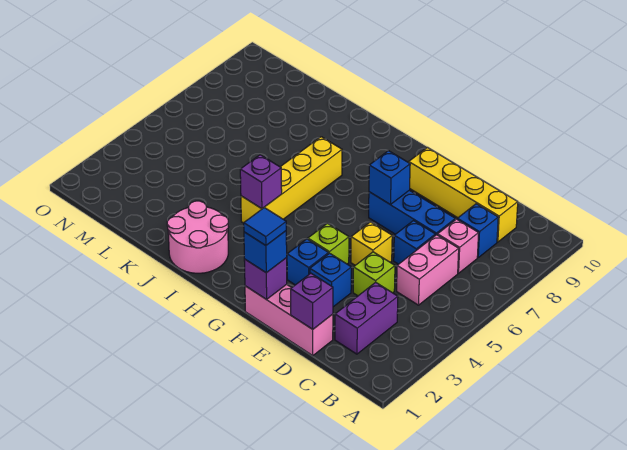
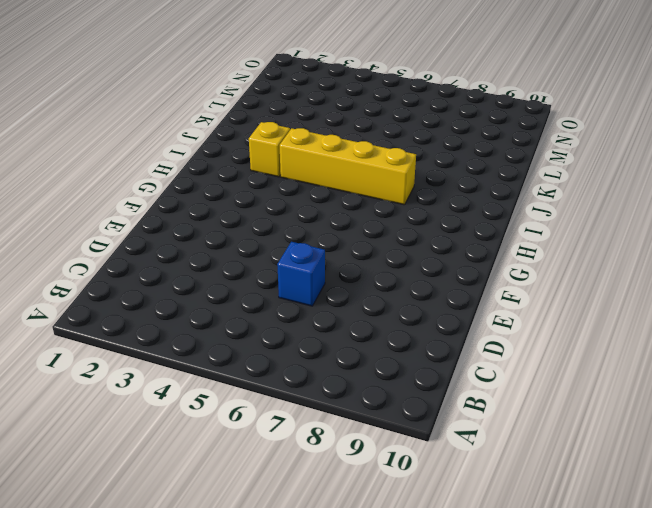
yellow 1x1 brick [249,122,290,177] -> yellow 1x1 brick moved to [351,222,392,265]
none -> purple 1x2 brick [335,282,398,354]
none -> pink 1x2 brick [397,235,459,305]
none -> pink 1x1 brick [438,219,479,273]

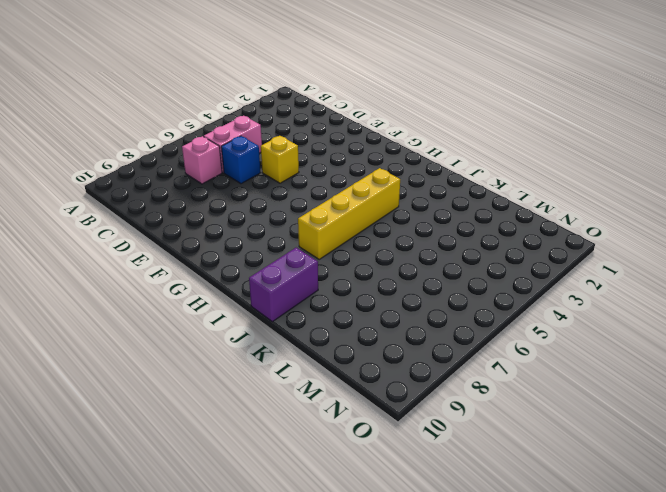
purple 1x2 brick [249,248,318,322] -> purple 1x2 brick moved to [335,282,398,354]
none -> blue 1x1 brick [457,204,498,257]
none -> yellow 1x4 brick [409,147,518,242]
none -> pink 1x3 brick [245,284,333,356]

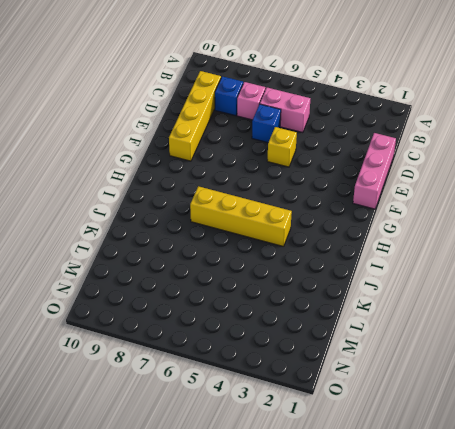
none -> purple 1x2 brick [335,282,398,354]
none -> lime 1x1 brick [353,252,395,296]
none -> blue 1x3 brick [369,190,456,235]

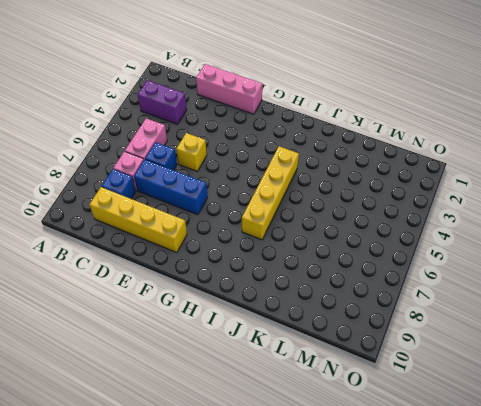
purple 1x2 brick [138,80,187,124] -> purple 1x2 brick turned to [335,282,398,354]
none -> lime 1x1 brick [353,252,395,296]
none -> blue 1x1 brick [310,253,351,307]
none -> blue 1x1 brick [287,239,328,285]

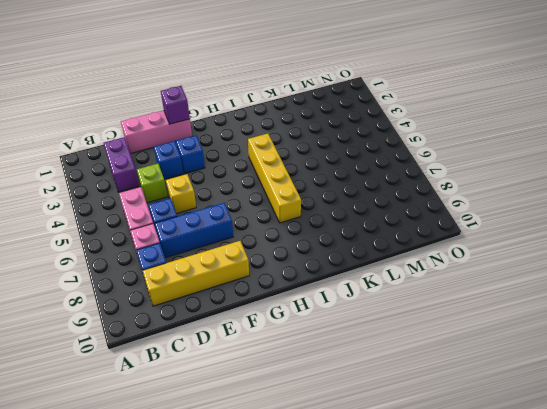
none -> lime 1x1 brick [308,223,349,264]
none -> pink 2x2 round brick [167,201,229,273]
none -> purple 1x1 brick [291,273,333,329]

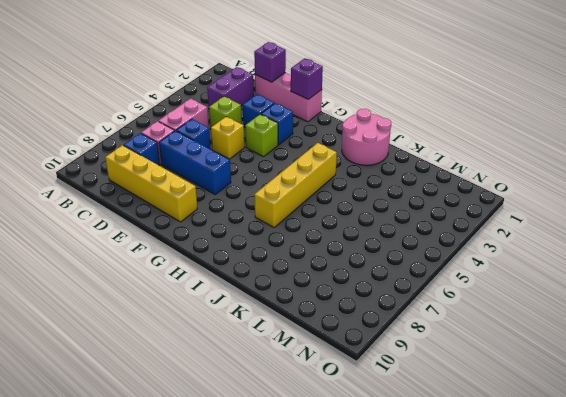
none -> blue 1x1 brick [369,151,410,204]
none -> purple 1x1 brick [240,155,282,209]
none -> blue 1x1 brick [244,231,287,273]

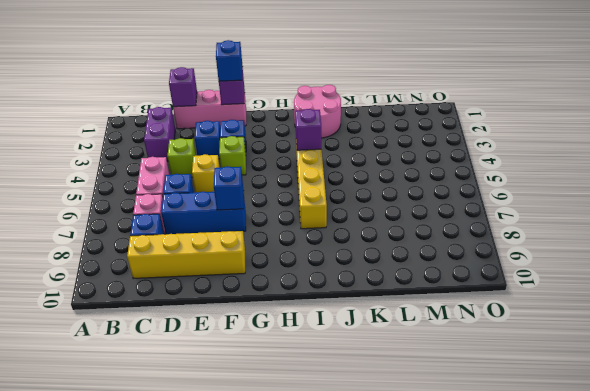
none -> blue 1x1 tile [244,208,286,245]

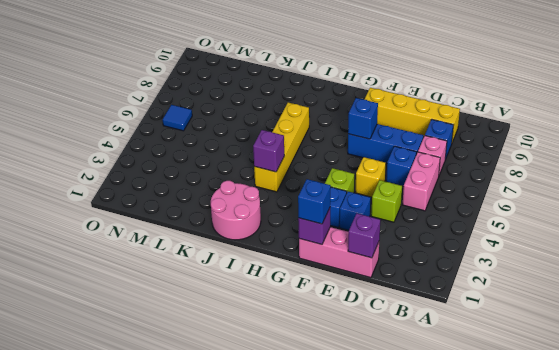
blue 1x1 tile [163,105,192,131] -> blue 1x1 tile moved to [244,208,286,245]
none -> purple 1x2 brick [335,282,398,354]

